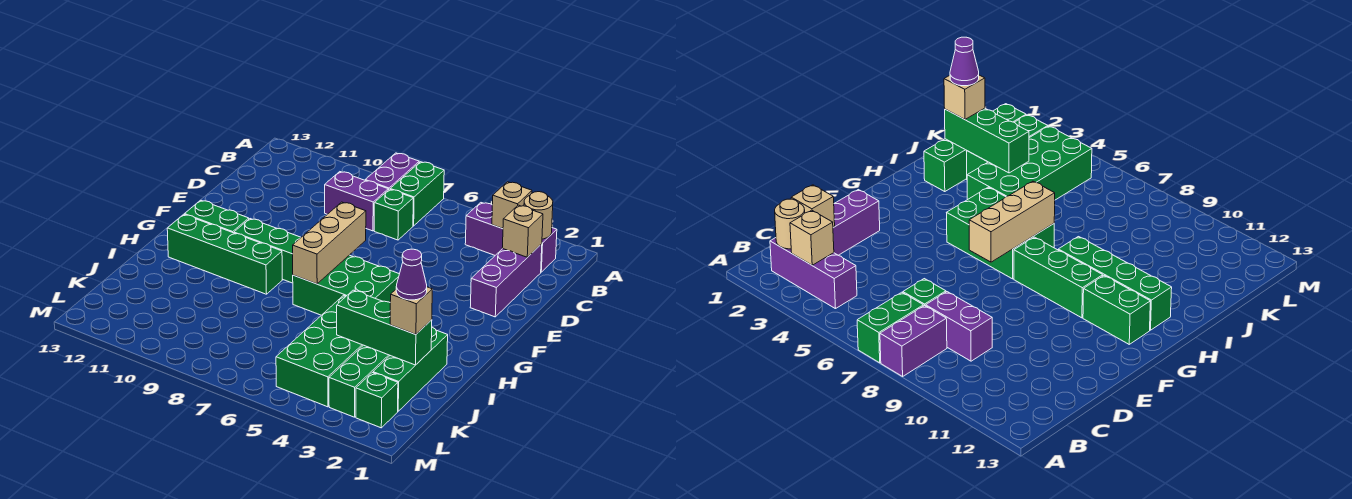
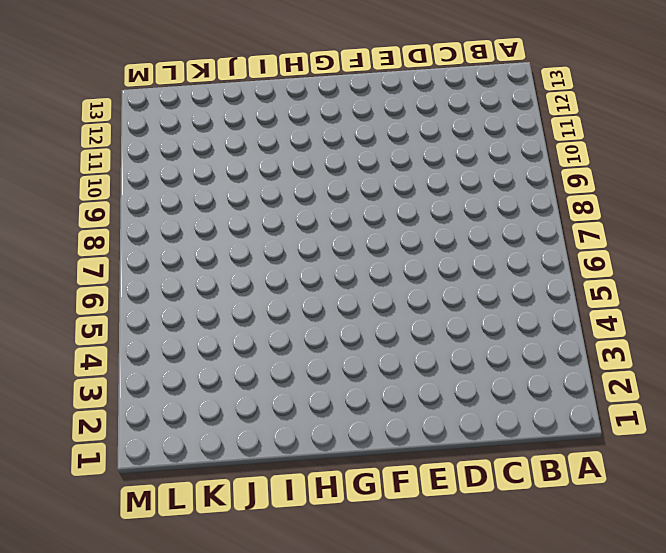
none -> green 1x2 brick [390,162,444,226]
none -> purple 1x2 brick [365,153,419,190]
none -> purple 1x3 brick [465,203,557,272]

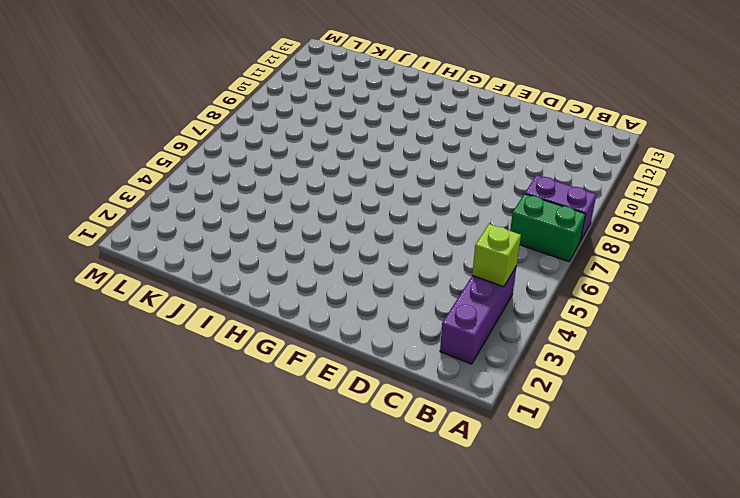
lime 1x1 brick [472,224,521,287] -> none
none -> purple 1x3 brick [470,244,542,317]
none -> green 1x1 brick [374,189,413,240]
none -> purple 1x2 brick [325,172,388,231]

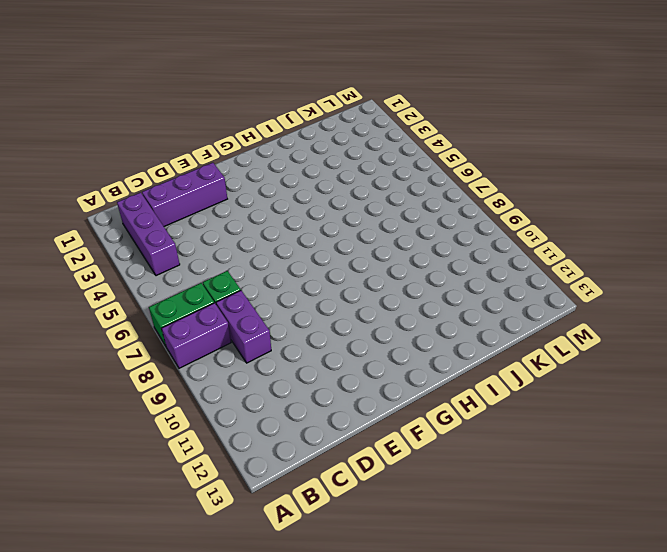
none -> green 2x3 brick [293,255,399,315]
none -> green 1x3 brick [234,219,301,283]
none -> green 1x2 brick [185,200,249,233]

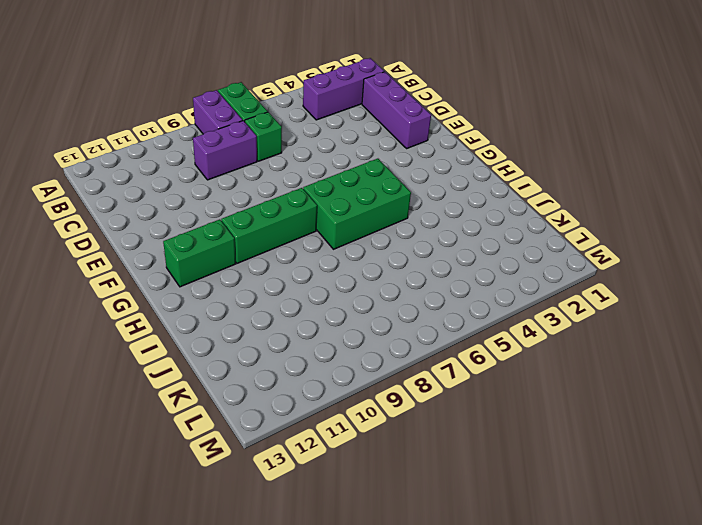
none -> green 1x4 brick [167,214,282,294]
none -> green 1x3 brick [373,327,448,411]
none -> green 2x4 brick [276,295,363,407]

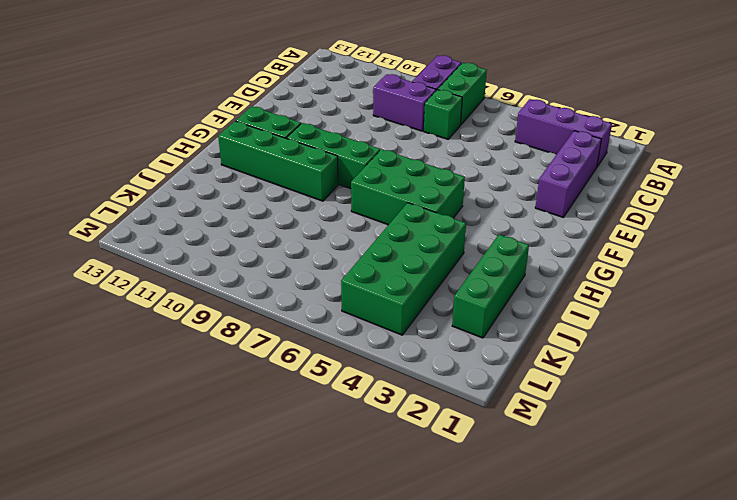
none -> green 1x3 brick [329,345,390,417]
none -> green 1x1 brick [356,373,398,428]
none -> tan 1x1 round brick [524,192,553,239]

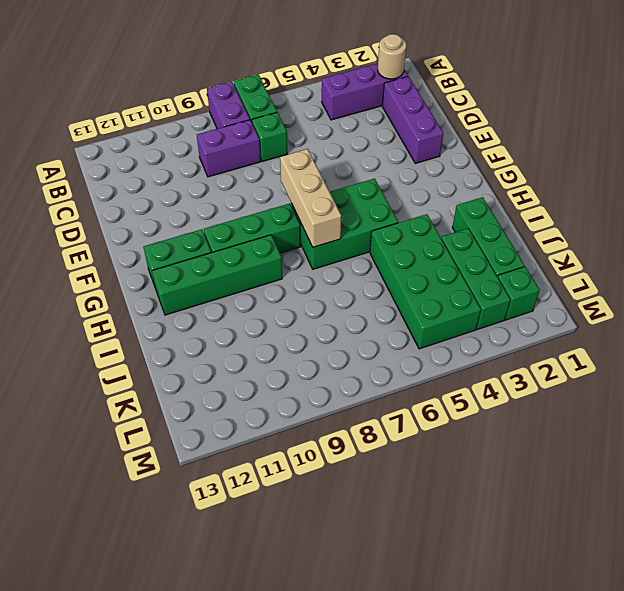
none -> tan 1x1 brick [492,182,532,229]
none -> tan 1x1 brick [502,205,543,257]
none -> green 1x3 brick [337,290,432,365]

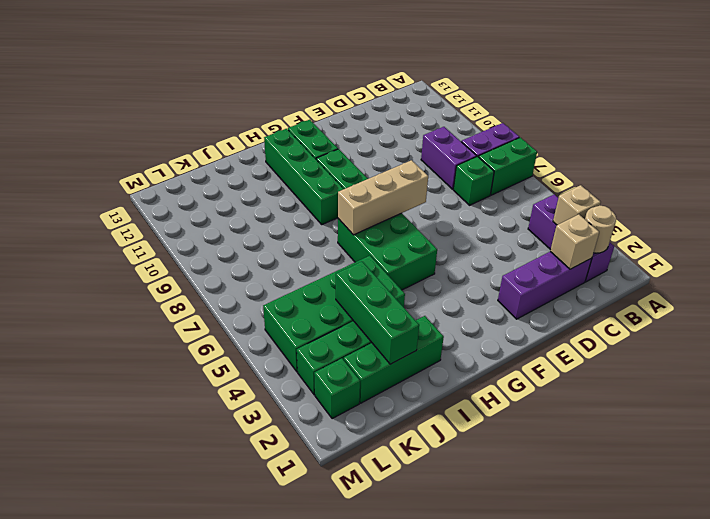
none -> tan 1x1 brick [390,287,432,335]
none -> purple 1x1 cone [396,249,427,300]

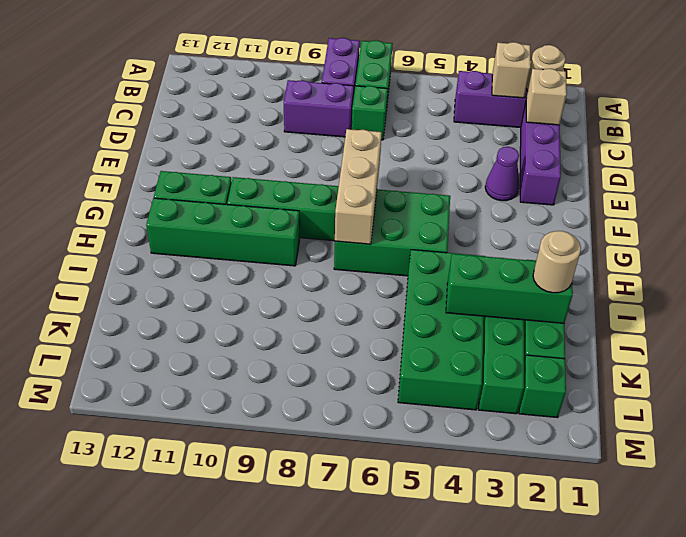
purple 1x1 cone [485,147,520,201] -> purple 1x1 cone moved to [396,249,427,300]
tan 1x1 round brick [533,231,581,293] -> tan 1x1 brick [390,287,432,335]

